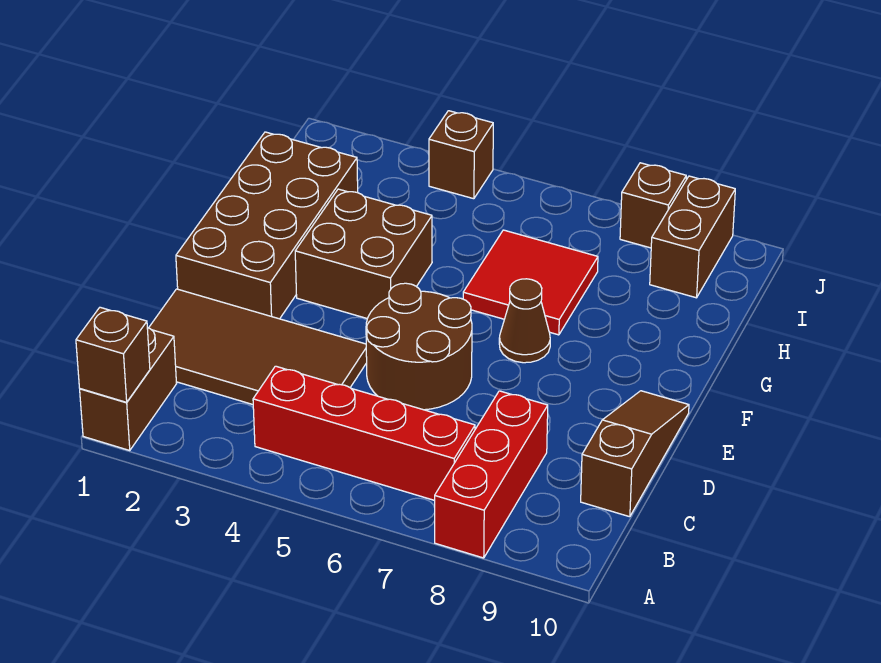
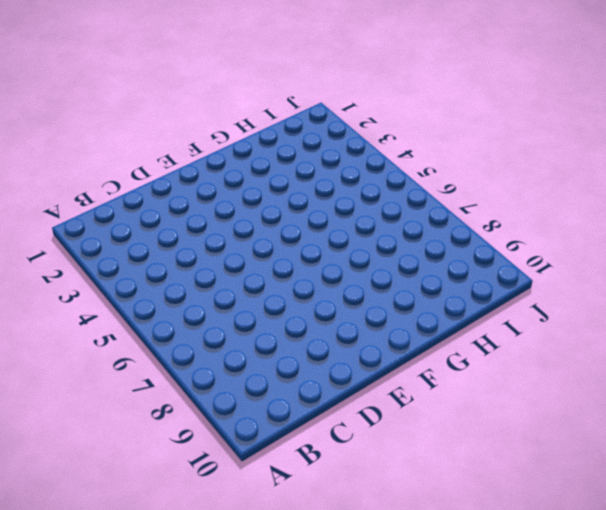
none -> brown 1x2 brick [80,328,177,451]
none -> red 1x3 brick [435,391,548,558]
none -> red 1x4 brick [253,366,475,500]

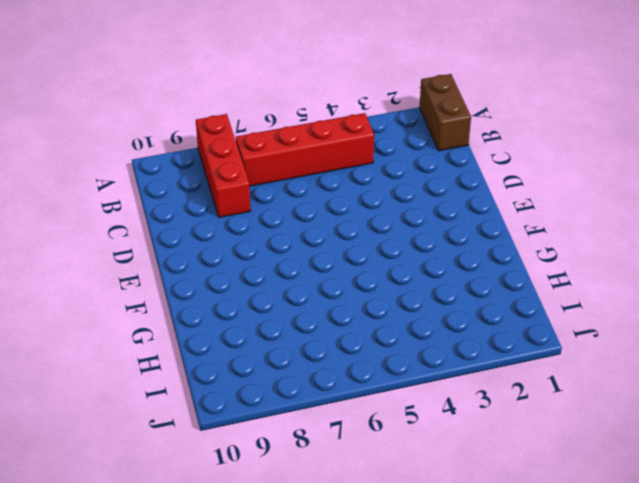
none -> brown 2x4 tile [149,289,367,404]
none -> brown 1x3 slope [581,391,689,517]
none -> brown 2x2 round brick [366,283,472,410]

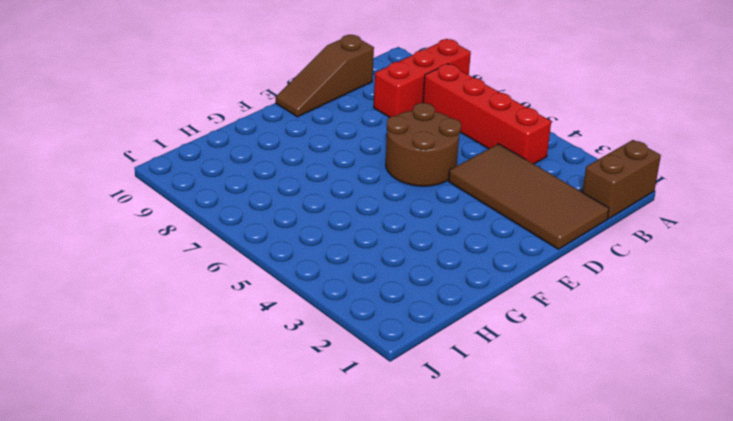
none -> brown 2x4 brick [176,132,358,319]
none -> brown 2x2 brick [295,189,432,319]
none -> brown 1x1 cone [499,279,550,363]

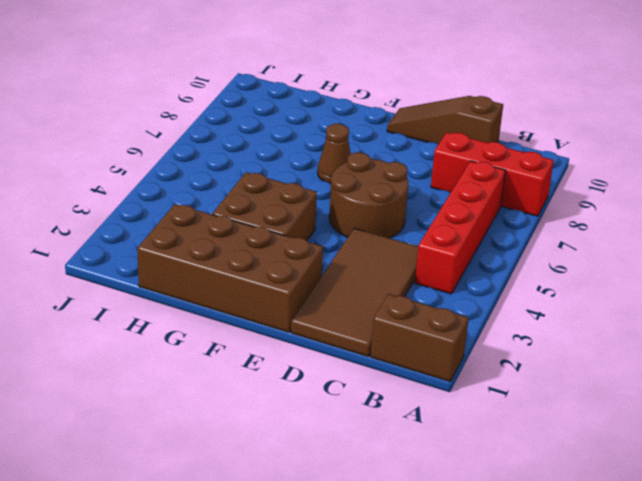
none -> red 2x2 tile [463,230,598,335]
none -> brown 1x2 brick [650,176,735,298]
none -> brown 1x1 brick [429,111,493,199]

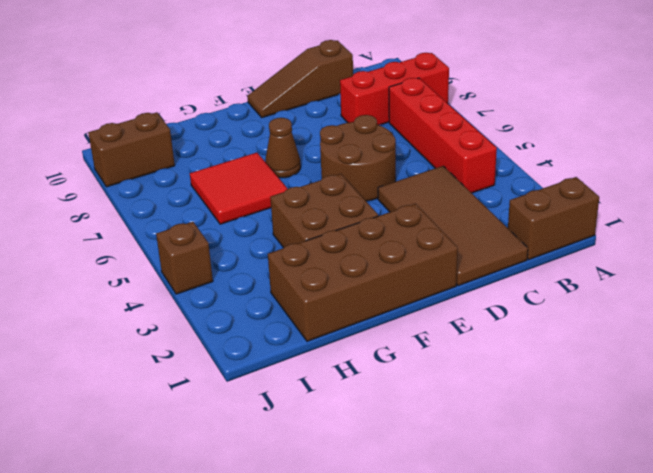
none -> brown 1x1 brick [620,163,686,248]
none -> brown 1x1 brick [76,307,150,402]

